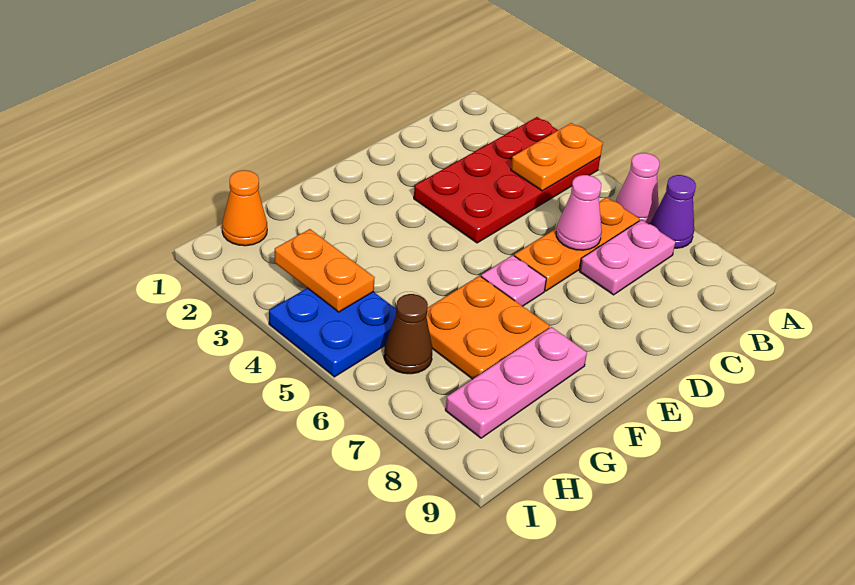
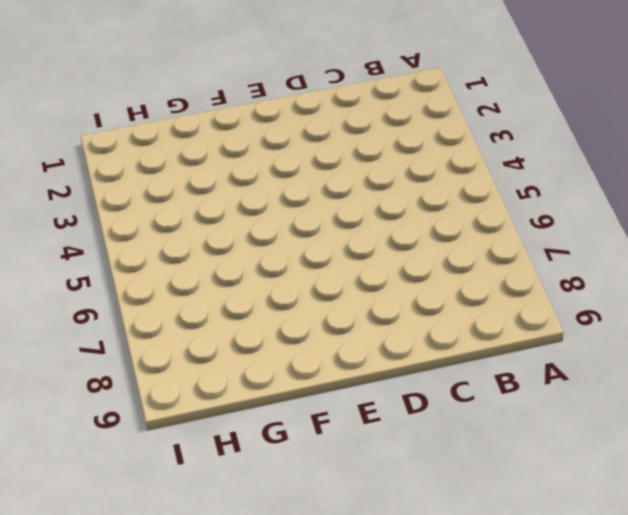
none -> red 2x4 plate [414,117,600,243]
none -> pink 1x1 cone [616,153,659,224]
none -> purple 1x1 cone [651,175,696,248]

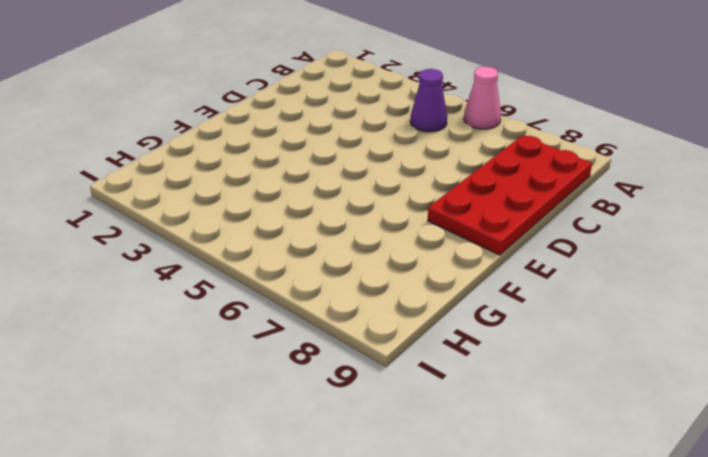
purple 1x1 cone [410,69,447,132] -> purple 1x1 cone moved to [651,175,696,248]
red 2x4 plate [428,135,592,255] -> red 2x4 plate moved to [414,117,600,243]
none -> orange 1x3 plate [514,197,640,291]
none -> pink 1x2 plate [579,220,676,295]
none -> pink 1x1 plate [481,255,546,306]

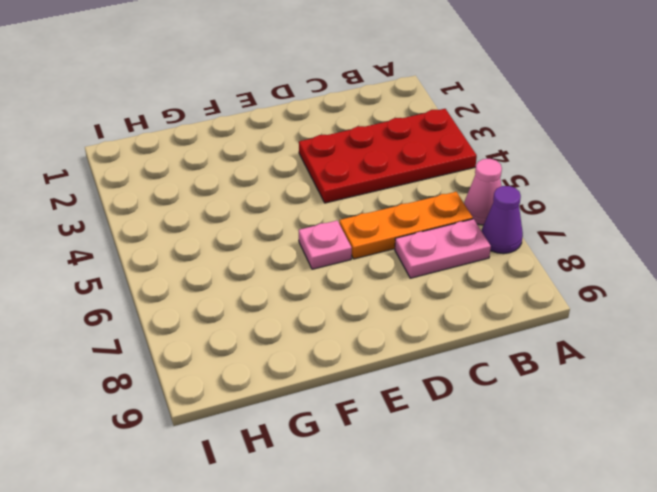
none -> orange 2x2 plate [427,276,550,379]
none -> pink 1x3 plate [445,327,587,438]
none -> orange 1x1 cone [222,170,267,246]

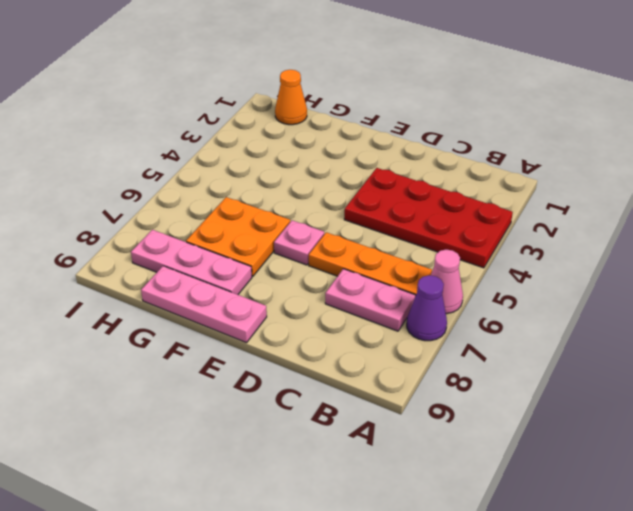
pink 1x3 plate [141,266,267,343] -> none
none -> blue 2x2 plate [269,288,396,377]
none -> brown 1x1 cone [384,294,432,374]
none -> orange 1x2 plate [511,123,603,191]

